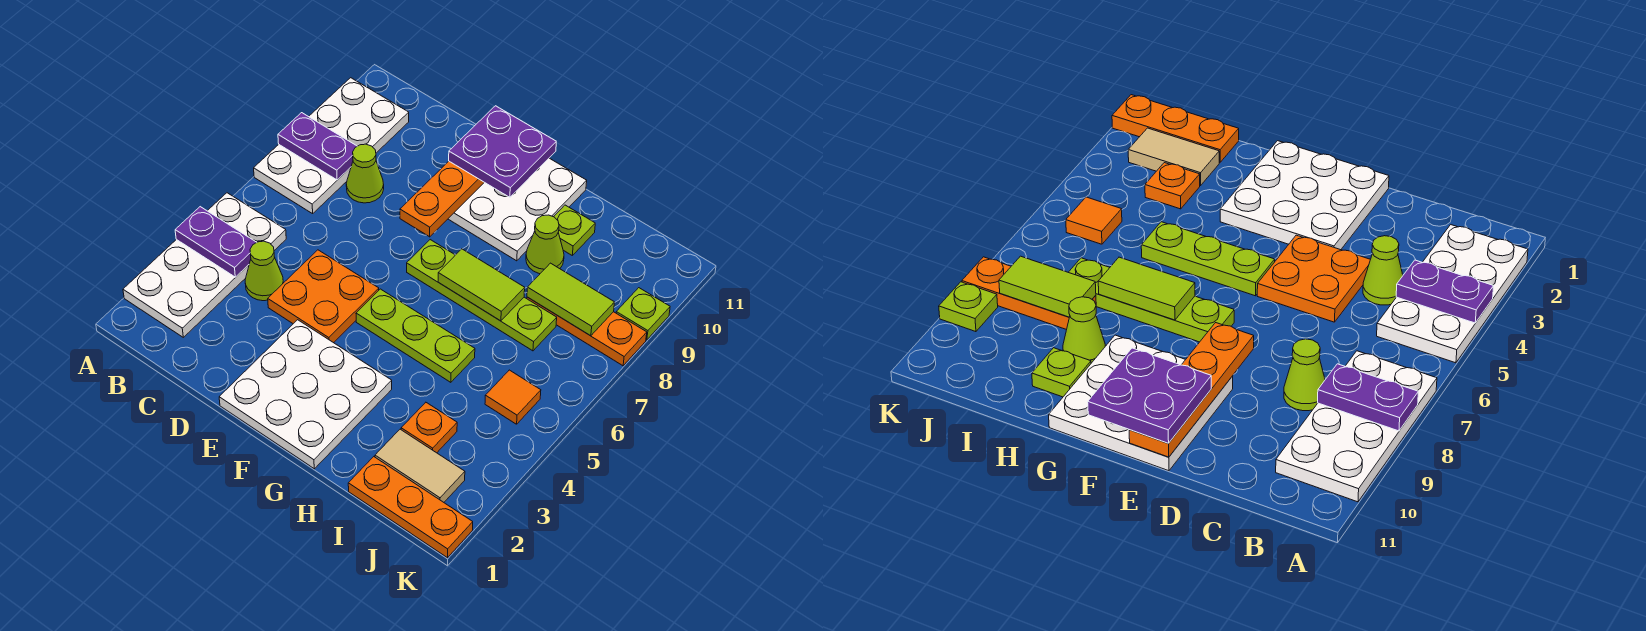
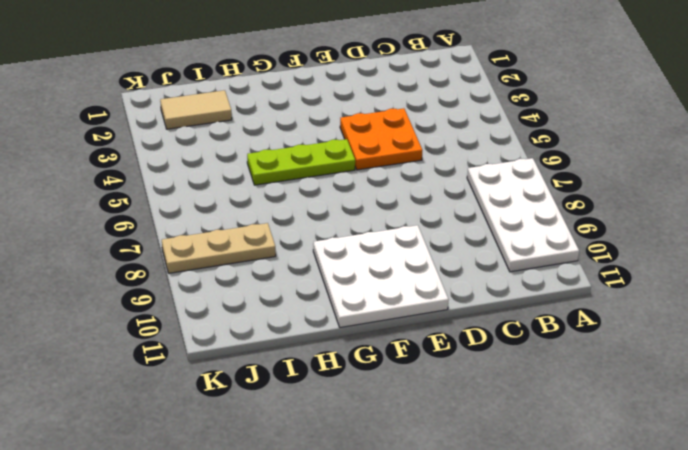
tan 1x3 plate [162,223,276,273] -> orange 1x3 plate [527,297,647,366]
none -> white 2x4 plate [123,193,286,337]
none -> lime 1x1 cone [245,241,283,301]
none -> lime 1x1 cone [346,144,384,203]

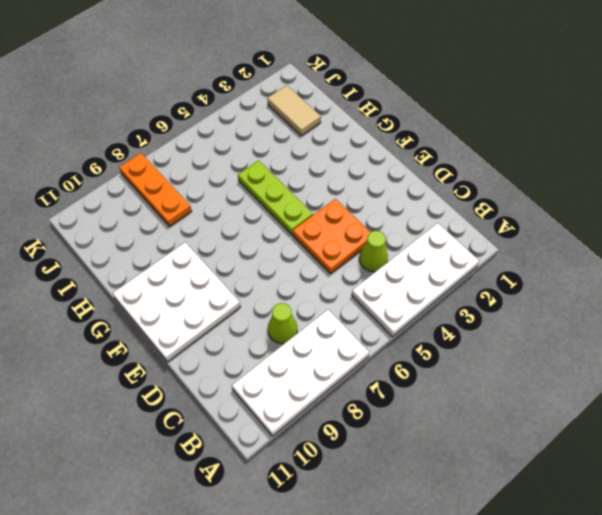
none -> white 3x3 plate [219,320,392,469]
none -> lime 1x4 plate [407,240,557,351]
none -> lime 1x1 cone [526,215,564,274]

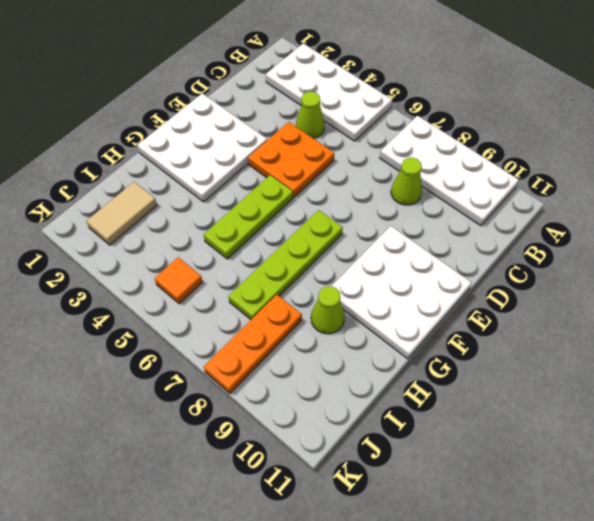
none -> lime 1x1 plate [554,205,595,255]
none -> orange 1x3 plate [348,457,473,558]
none -> orange 1x1 plate [401,402,457,453]

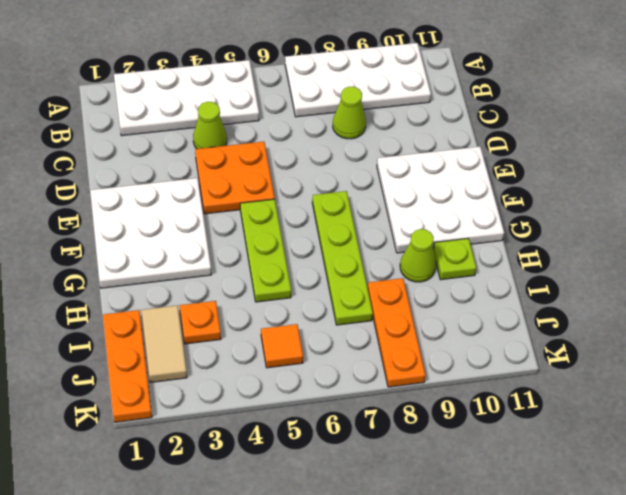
none -> lime 1x1 plate [616,288,670,340]
none -> purple 1x2 plate [175,207,257,277]
none -> purple 1x2 plate [278,113,357,180]

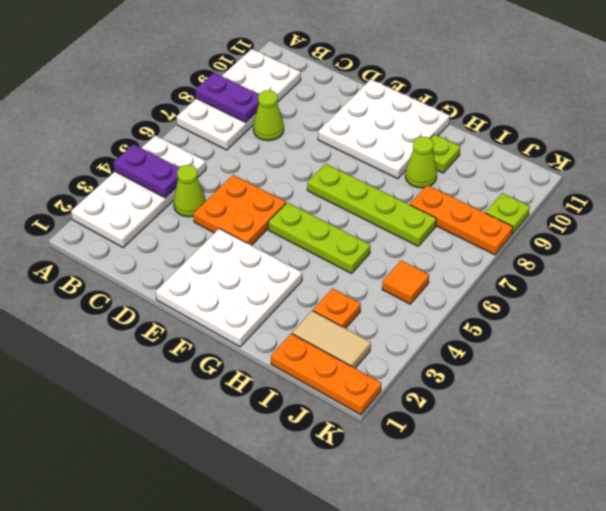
none -> orange 1x4 plate [400,161,484,237]
none -> lime 1x2 tile [438,249,525,321]
none -> lime 1x2 tile [527,263,615,336]

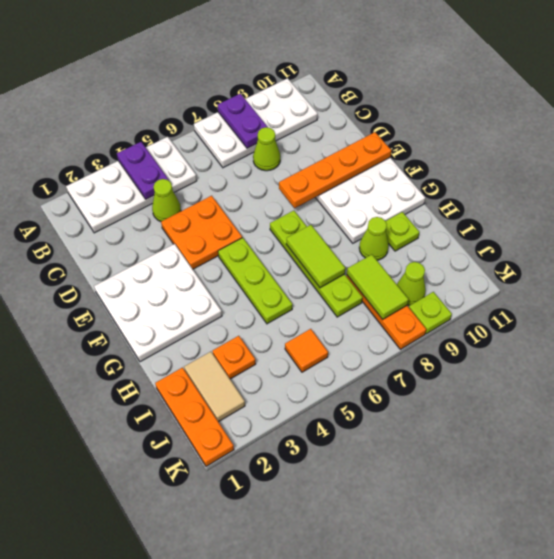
lime 1x1 cone [397,262,426,305] -> none
none -> purple 2x2 plate [449,106,556,197]

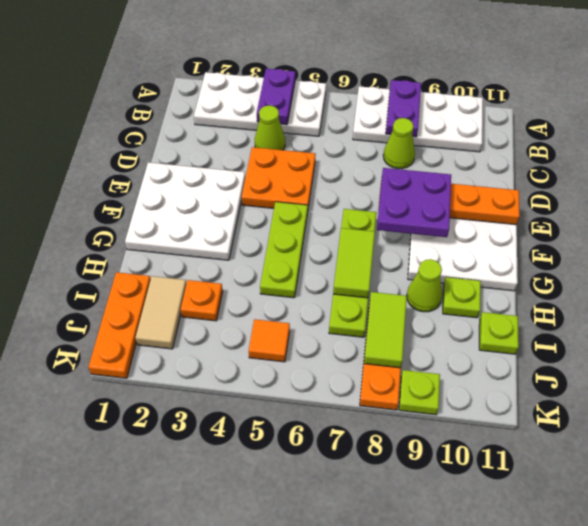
purple 2x2 plate [377,168,451,237] -> purple 2x2 plate moved to [449,106,556,197]
lime 1x1 plate [479,312,519,354] -> none

